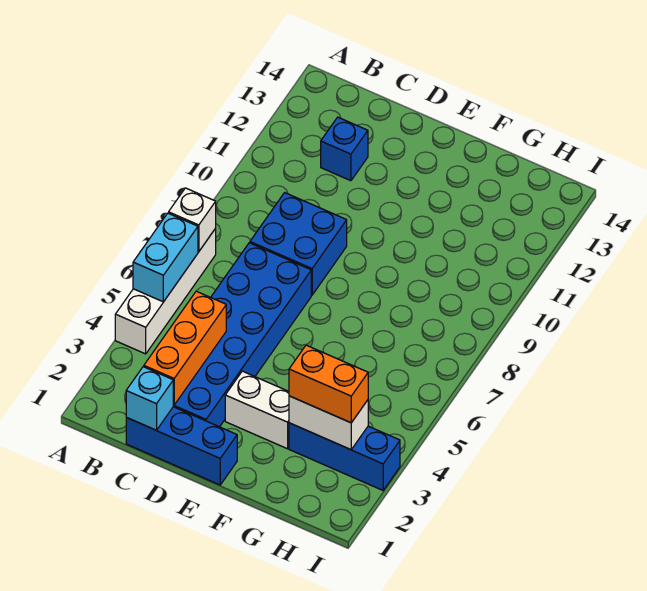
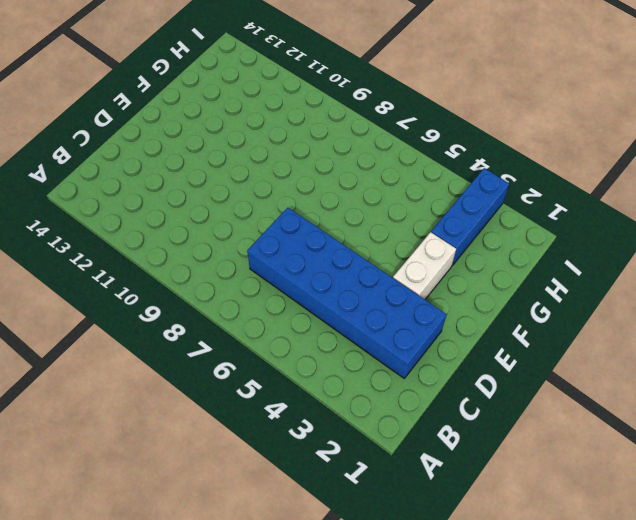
none -> white 1x4 brick [115,229,216,354]
none -> blue 1x3 brick [126,407,237,485]
none -> blue 2x2 brick [250,193,347,295]

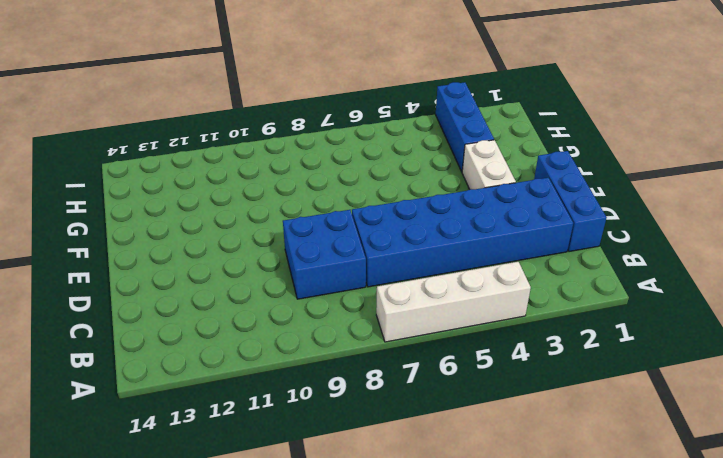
none -> blue 1x1 brick [321,117,368,181]
none -> cyan 1x2 brick [133,213,198,302]
none -> white 1x1 brick [169,188,216,252]

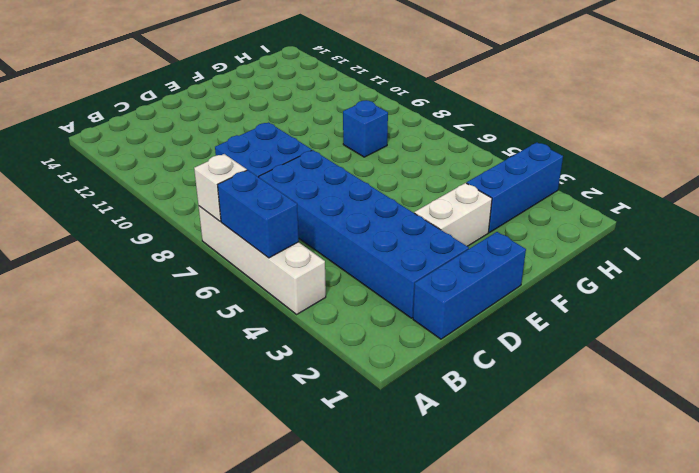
blue 1x2 brick [218,170,299,258] -> cyan 1x2 brick [133,213,198,302]
blue 1x1 brick [343,100,388,157] -> blue 1x1 brick moved to [321,117,368,181]
none -> cyan 1x1 brick [126,367,173,430]
none -> orange 1x3 brick [144,291,226,405]
none -> white 1x2 brick [289,396,368,450]

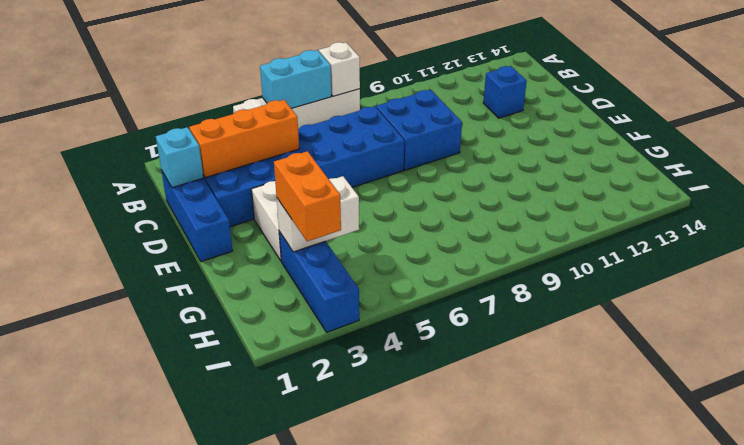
white 1x2 brick [277,176,359,252] -> white 1x2 brick turned to [289,396,368,450]

